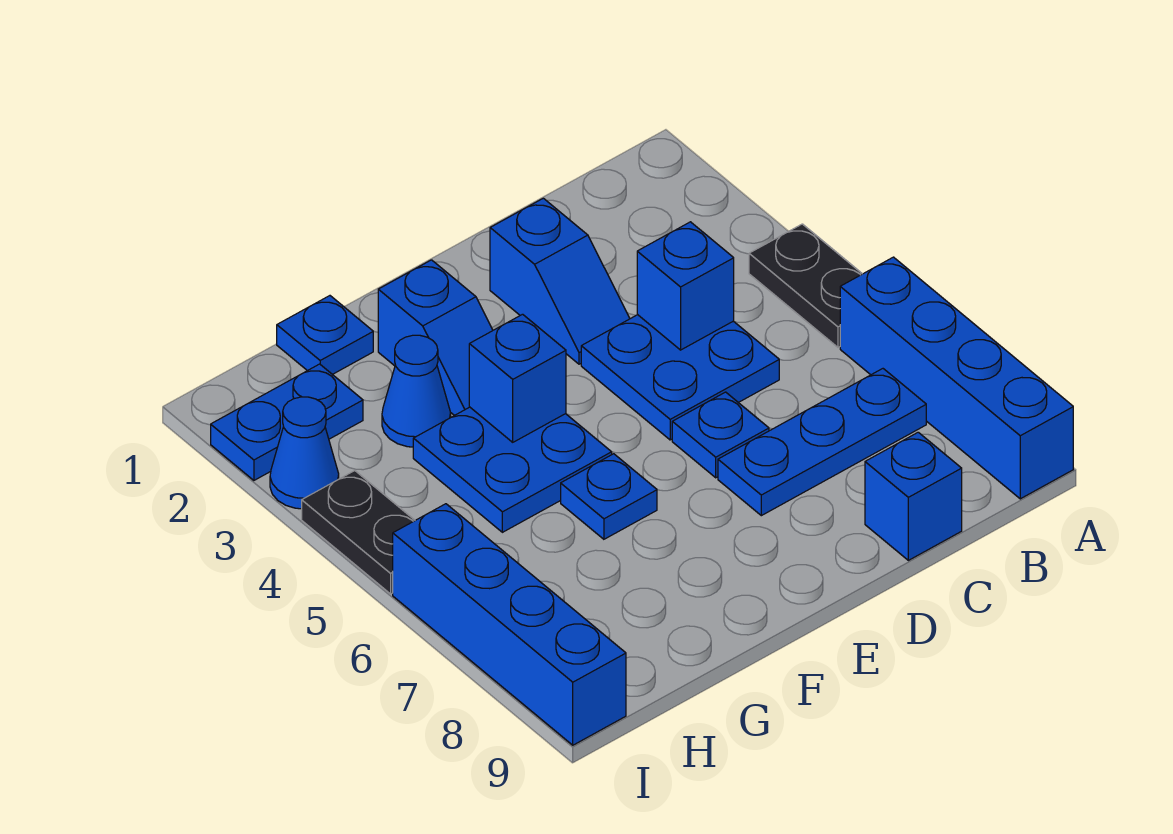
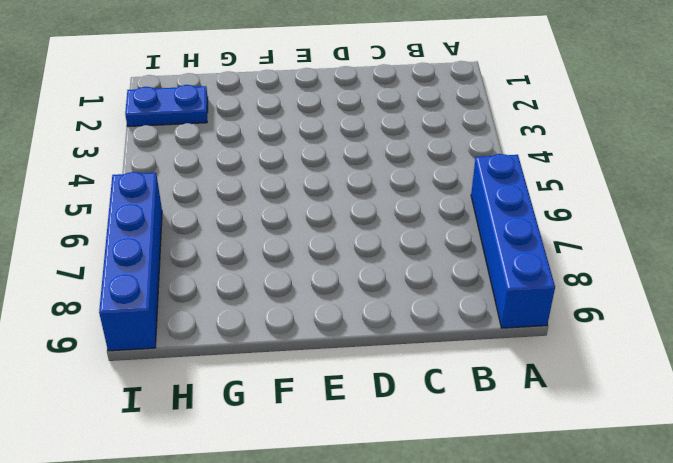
none -> black 1x2 plate [749,224,862,347]
none -> blue 1x3 plate [718,369,926,516]
none -> blue 2x2 plate [581,315,779,440]

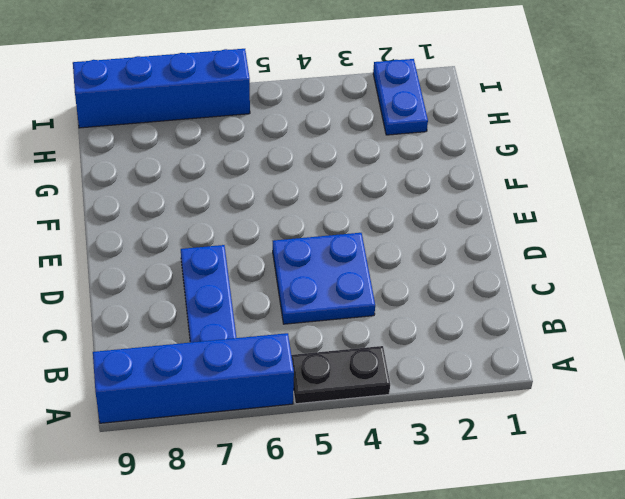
none -> blue 1x1 brick [865,432,962,560]
none -> blue 1x2 slope [490,198,630,364]
none -> blue 1x1 plate [672,392,769,478]

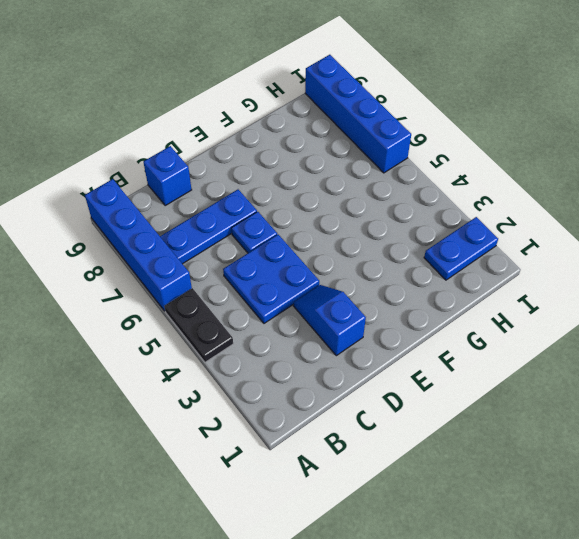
none -> blue 1x2 slope [378,260,493,416]
none -> blue 2x2 plate [413,407,612,532]
none -> blue 1x1 plate [561,454,657,539]

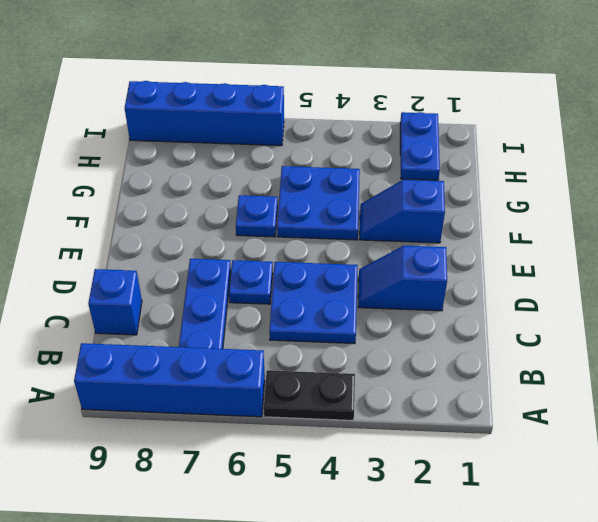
none -> blue 1x1 plate [277,296,373,374]
none -> blue 1x1 cone [382,335,451,447]
none -> blue 1x1 cone [270,397,339,509]

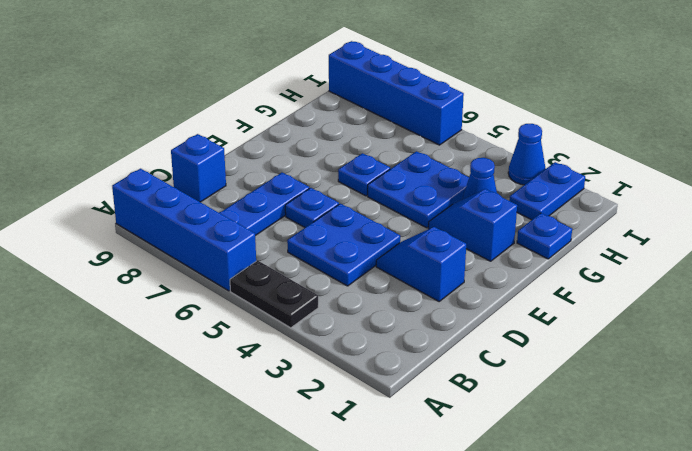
none -> black 1x2 plate [302,471,415,594]
none -> blue 1x1 brick [637,222,734,350]
none -> blue 1x1 brick [469,314,566,442]

